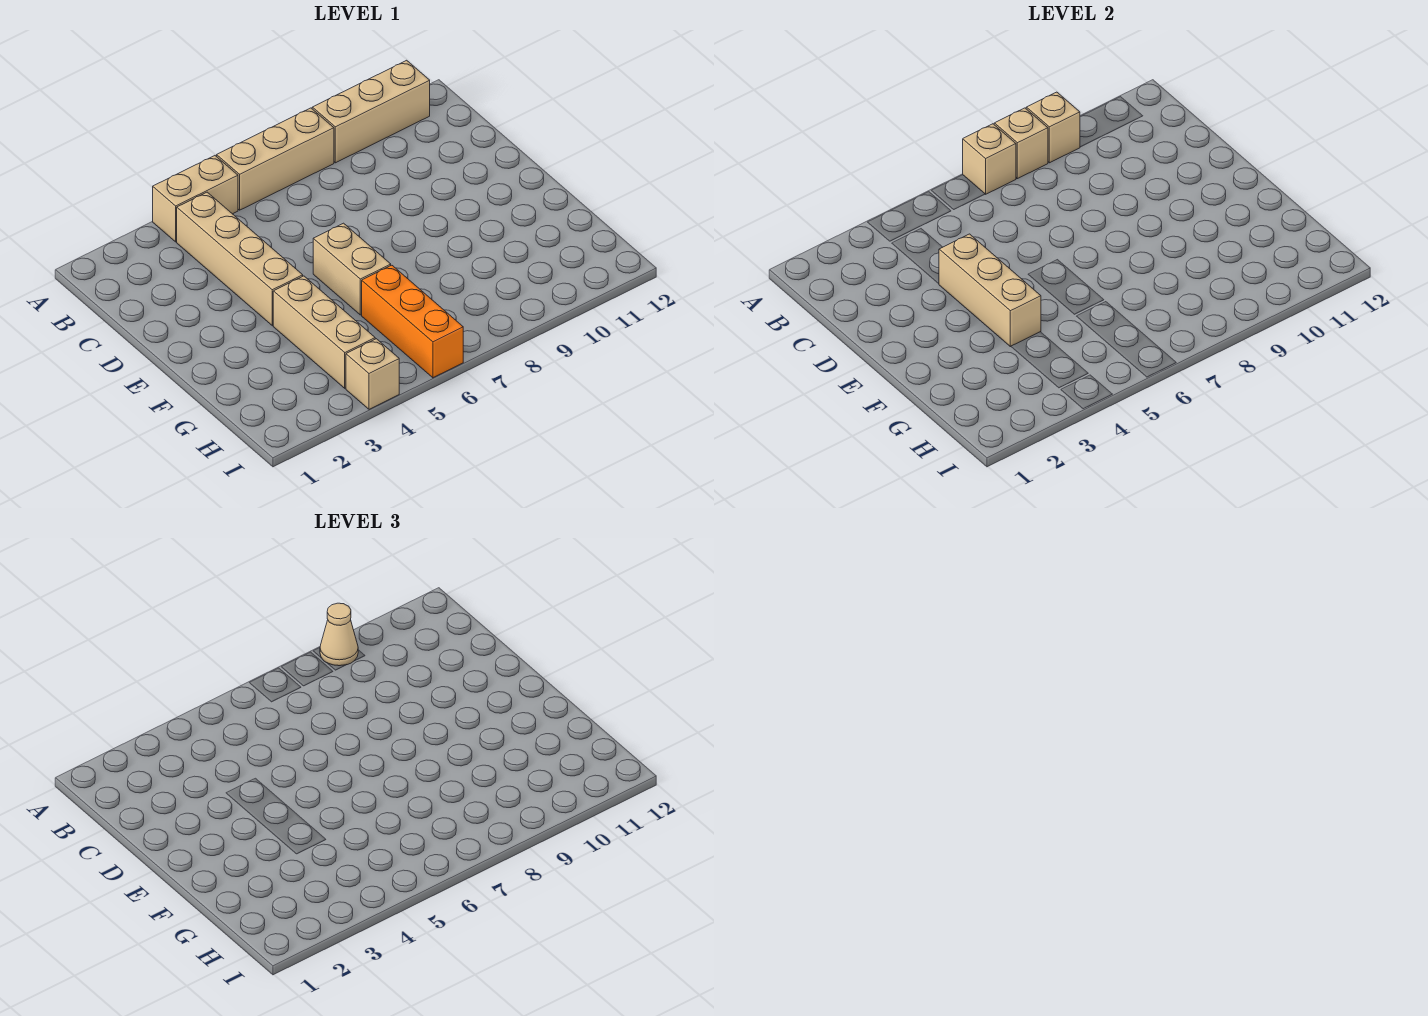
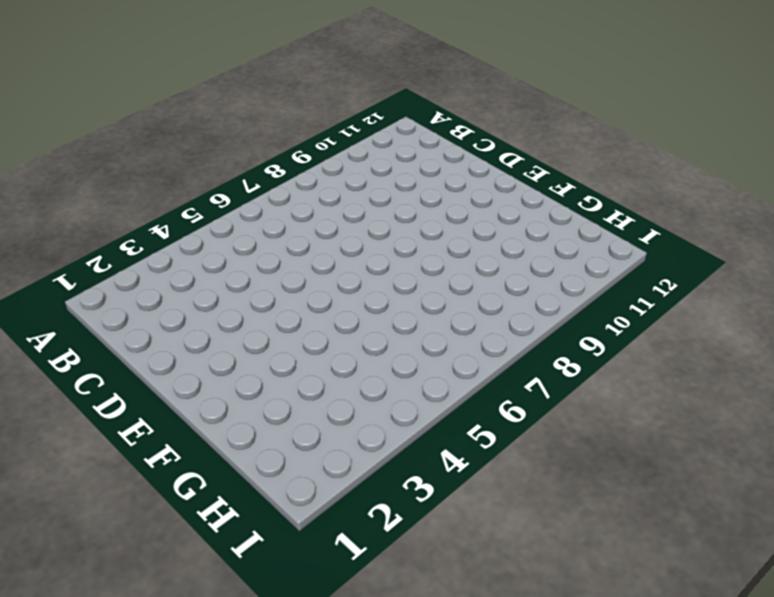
none -> tan 1x2 brick [153,156,238,242]
none -> tan 1x3 brick [217,108,334,210]
none -> tan 1x3 brick [312,60,430,163]

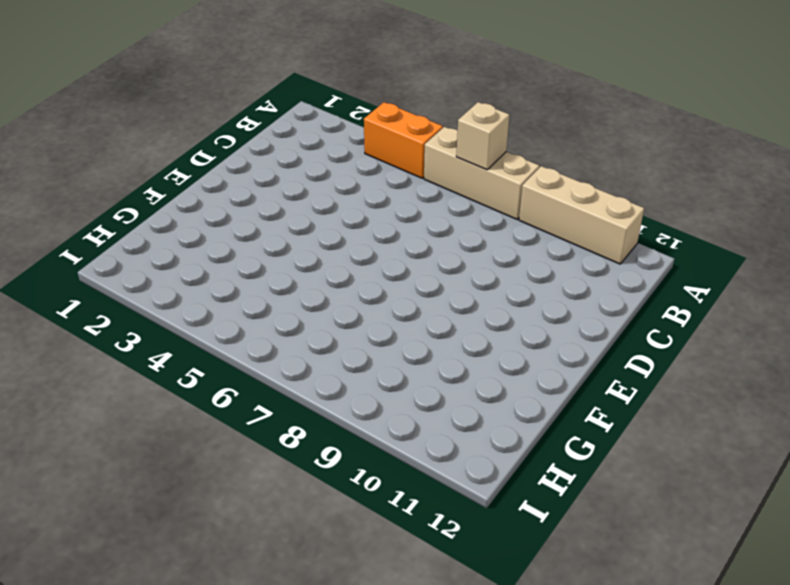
orange 1x2 brick [364,102,443,178] -> tan 1x2 brick [153,156,238,242]
none -> tan 1x4 brick [177,192,303,326]
none -> tan 1x2 brick [313,223,391,315]
none -> tan 1x3 brick [273,276,375,388]

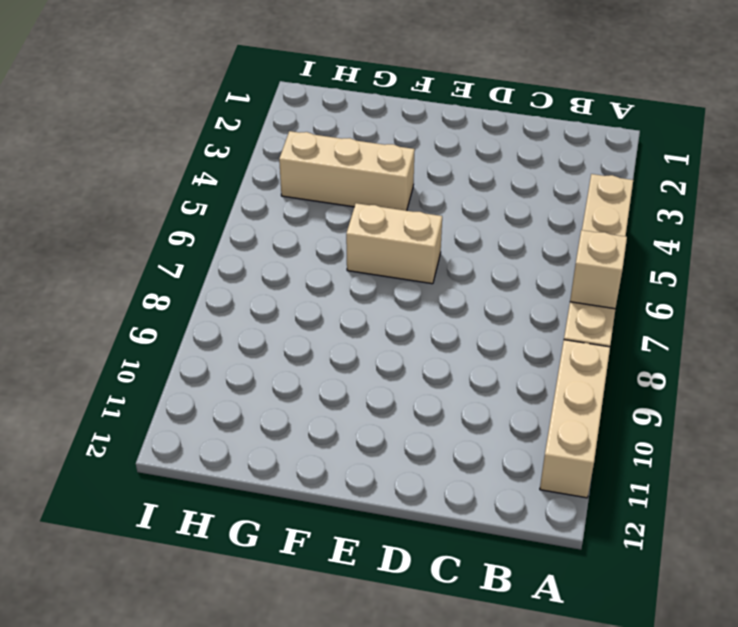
none -> tan 1x4 brick [177,192,303,326]
none -> orange 1x3 brick [362,265,463,378]
none -> tan 1x1 brick [346,339,399,409]

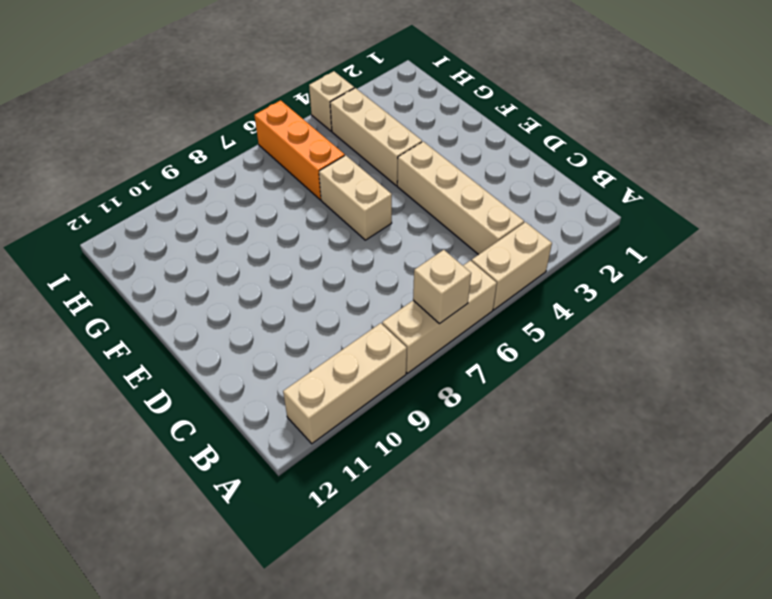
none -> tan 1x1 brick [994,108,1048,179]
none -> tan 1x1 brick [1026,92,1080,163]
none -> tan 1x3 brick [939,234,1041,347]

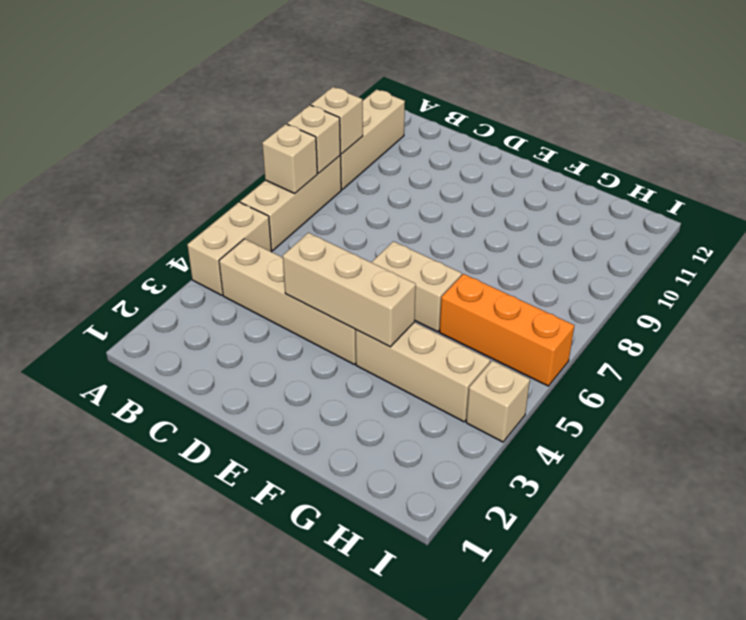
none -> tan 1x1 cone [320,603,358,666]

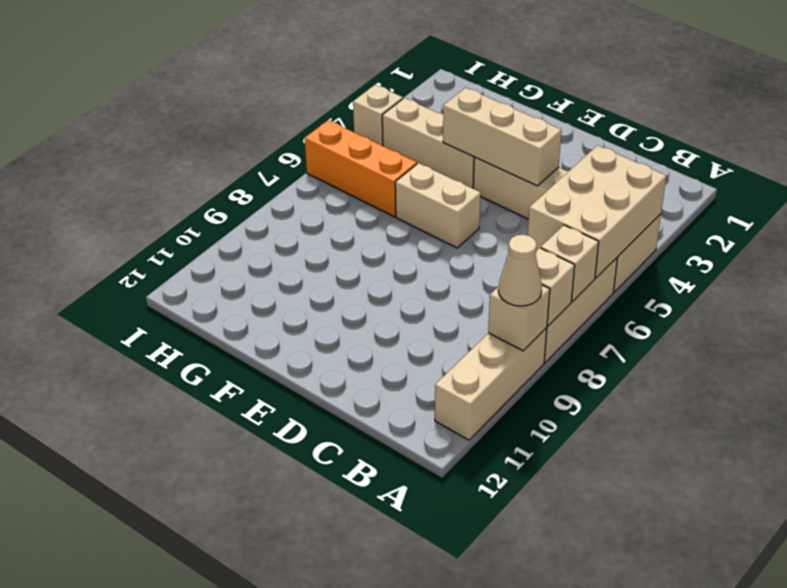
tan 2x3 brick [528,145,666,278] -> none

